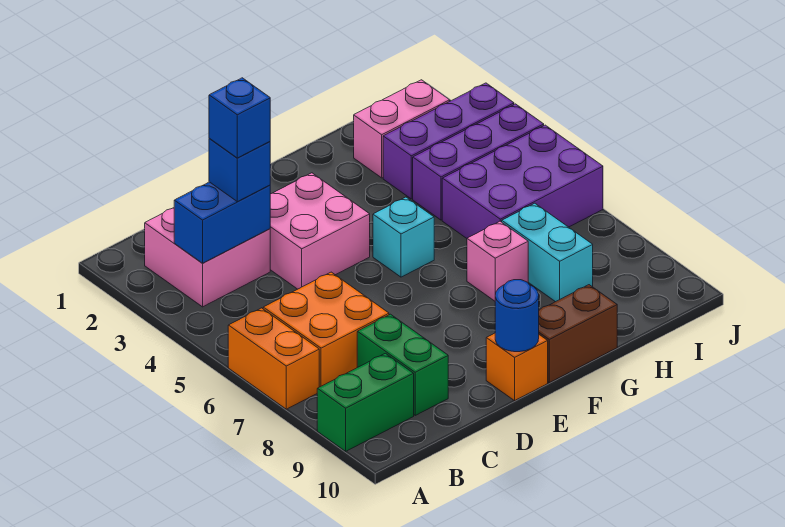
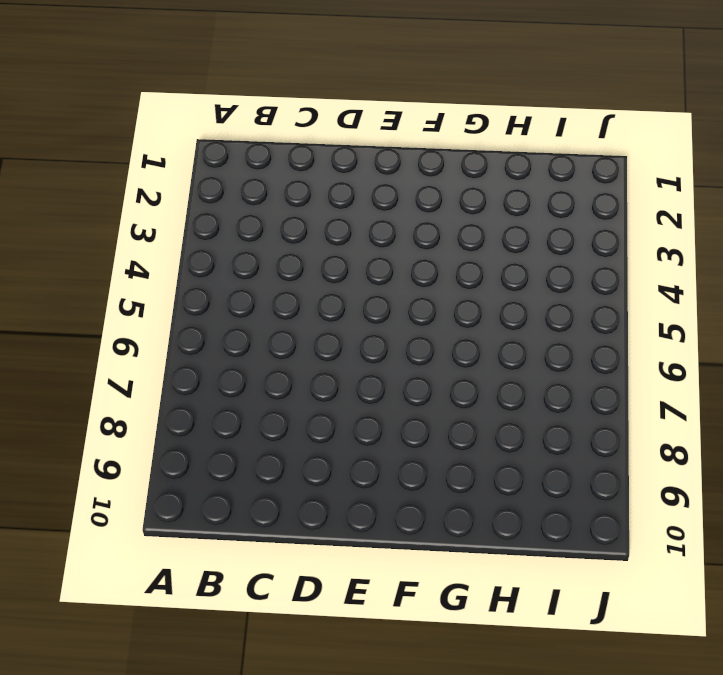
none -> orange 1x2 brick [228,308,319,409]
none -> green 1x2 brick [317,353,414,451]
none -> pink 2x2 brick [145,208,270,307]

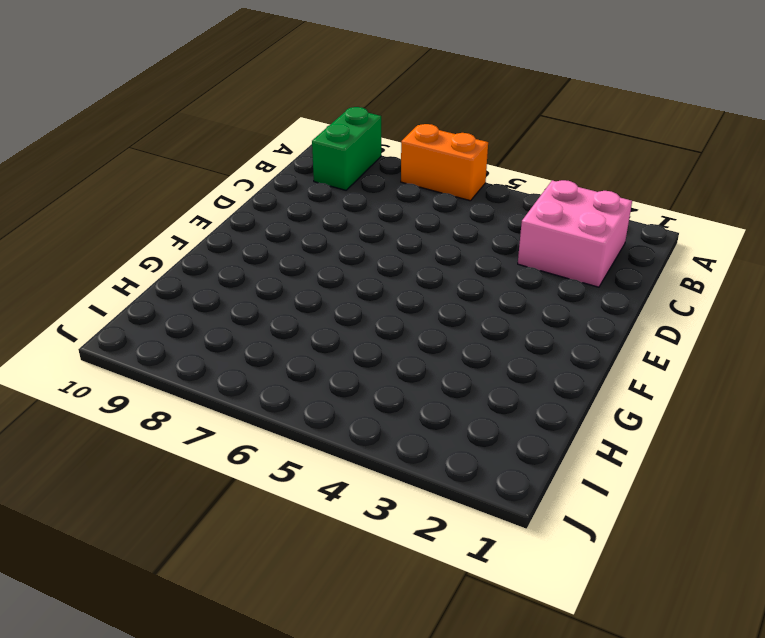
none -> orange 2x2 brick [263,272,389,387]
none -> green 1x2 brick [357,314,448,415]
none -> pink 2x2 brick [270,173,370,289]

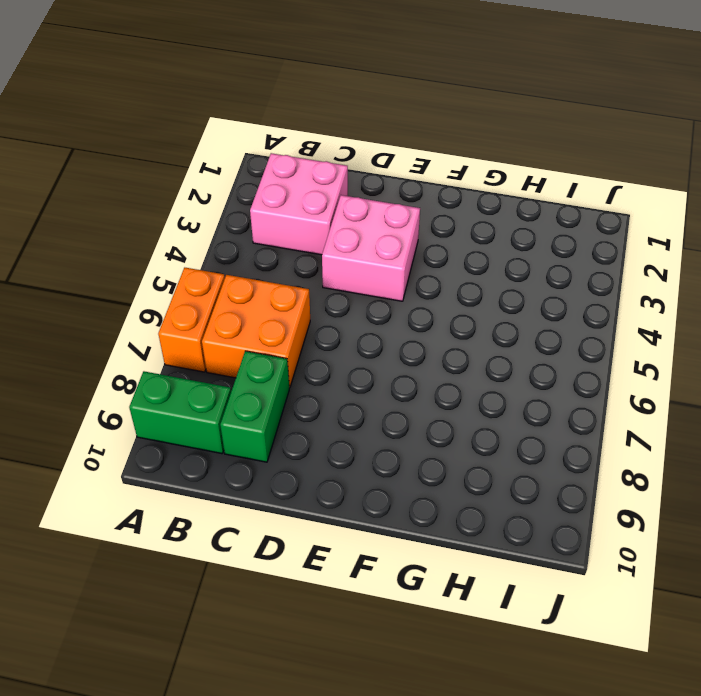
none -> orange 1x1 brick [486,333,548,401]
none -> cyan 1x1 brick [373,197,434,277]
none -> brown 1x2 brick [539,285,617,383]

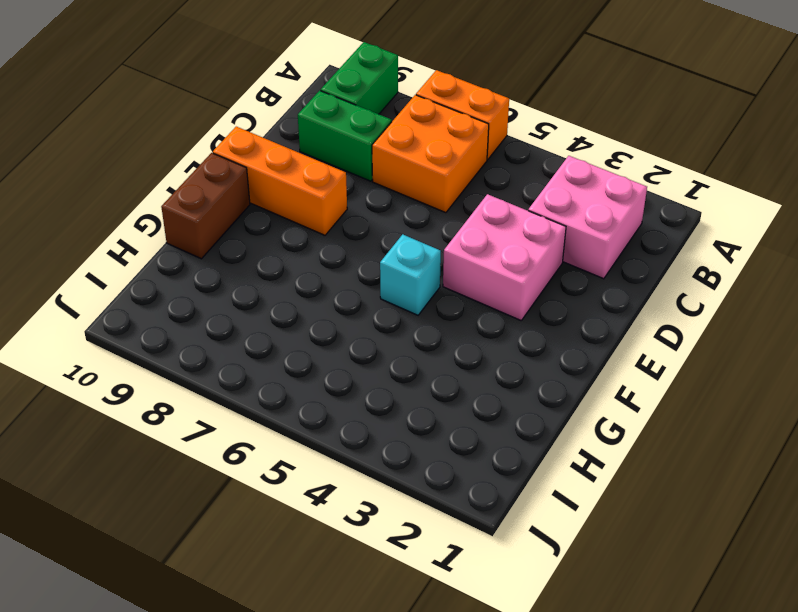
orange 1x3 brick [213,127,347,235] -> orange 1x1 brick [486,333,548,401]
none -> pink 1x1 brick [467,221,528,301]
none -> pink 1x2 brick [354,80,450,178]
none -> purple 1x3 brick [383,83,514,199]

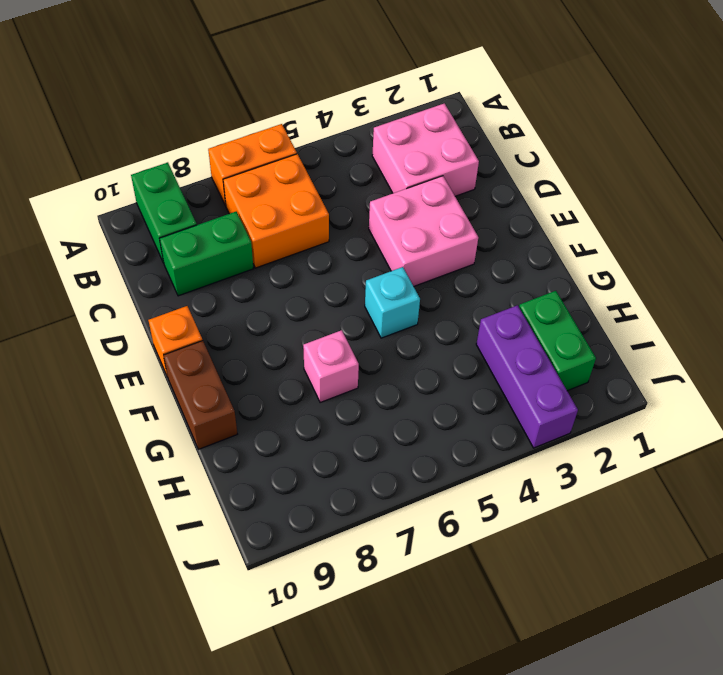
green 1x2 brick [519,291,596,391] -> pink 1x2 brick [354,80,450,178]
none -> purple 1x3 brick [413,104,544,220]
none -> purple 2x3 brick [442,125,603,238]
none -> cyan 1x2 brick [502,203,593,302]

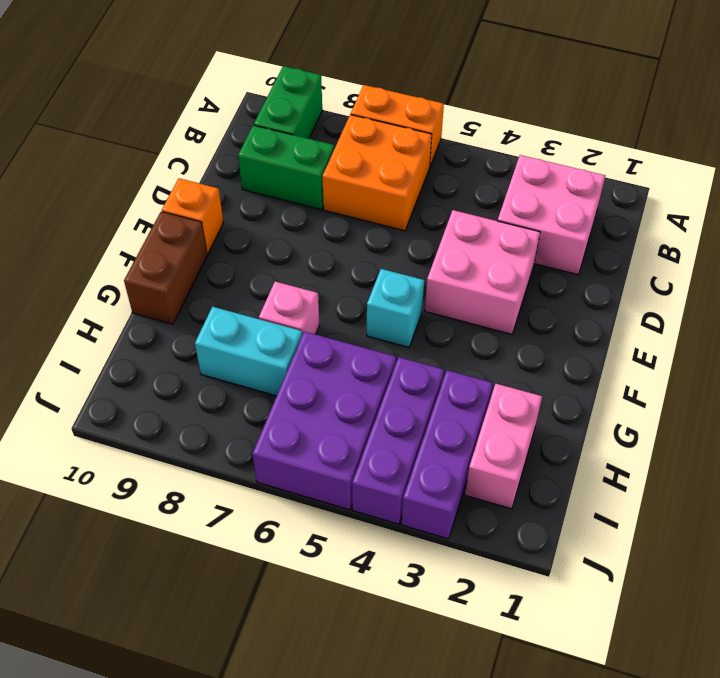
none -> blue 1x2 brick [174,182,270,263]
none -> blue 1x1 round brick [495,280,539,352]
none -> blue 1x1 brick [209,138,270,202]

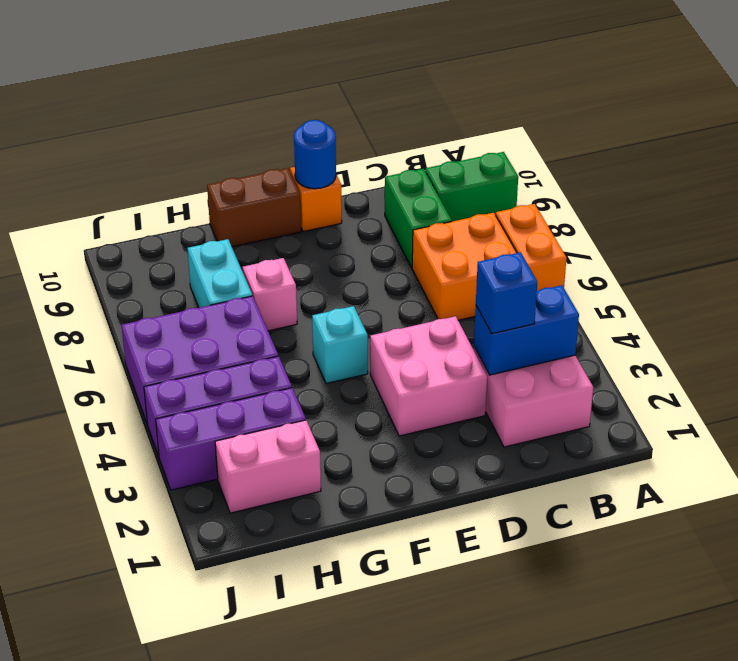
none -> blue 1x1 brick [209,78,270,158]

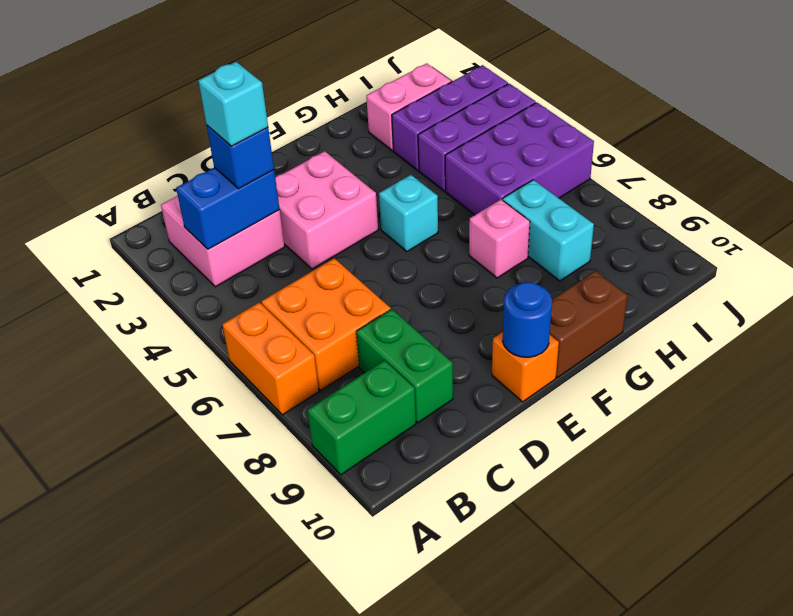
cyan 1x1 brick [198,62,268,146] -> blue 1x1 brick [209,78,270,158]

